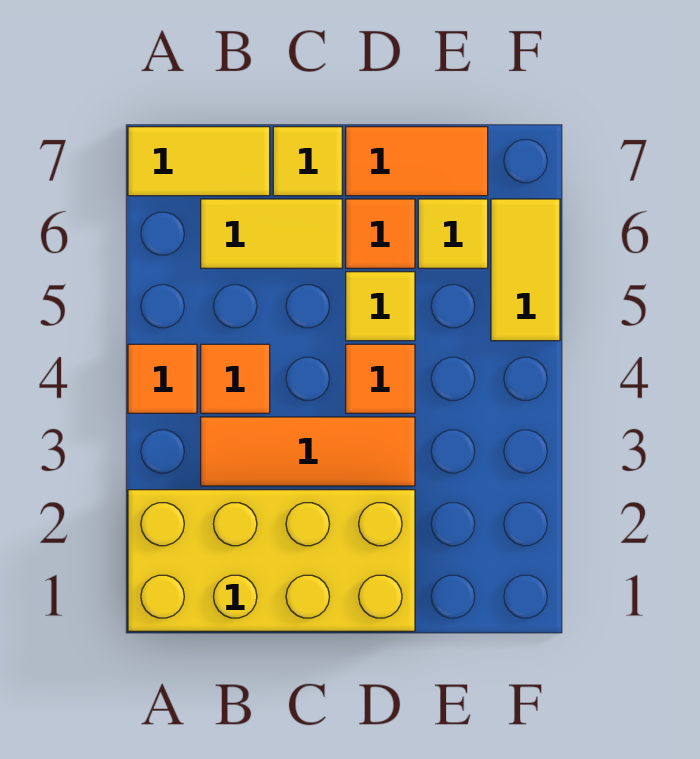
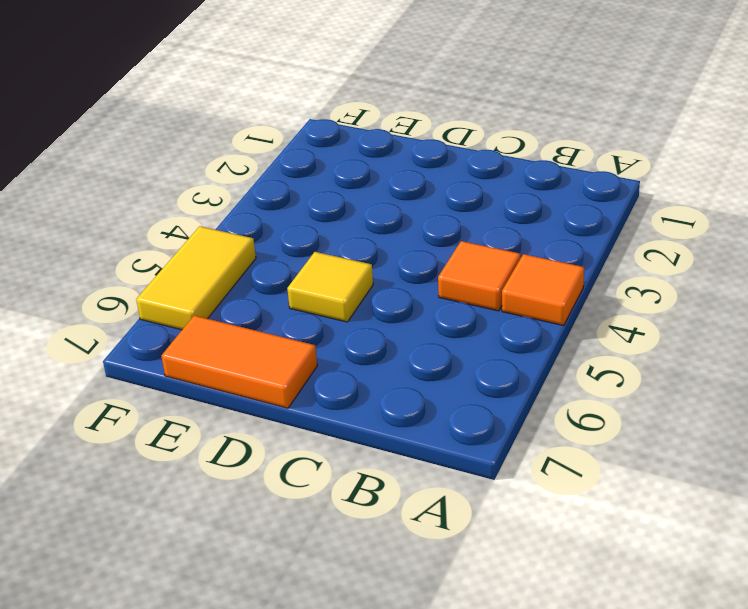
none -> yellow 2x4 brick [128,490,415,631]
none -> yellow 1x2 tile [128,127,270,196]
none -> orange 1x3 tile [201,417,415,486]

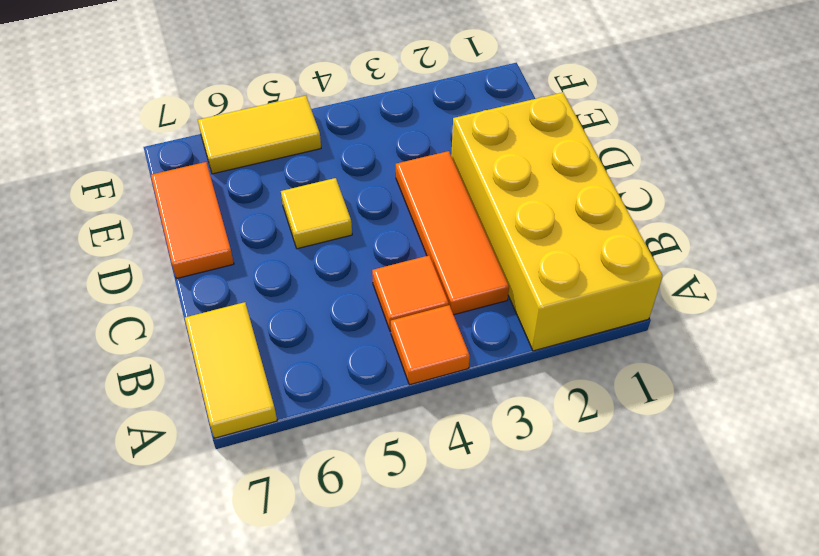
none -> yellow 1x2 tile [201,199,342,268]
none -> yellow 1x1 tile [273,127,342,196]
none -> orange 1x1 tile [346,344,415,413]

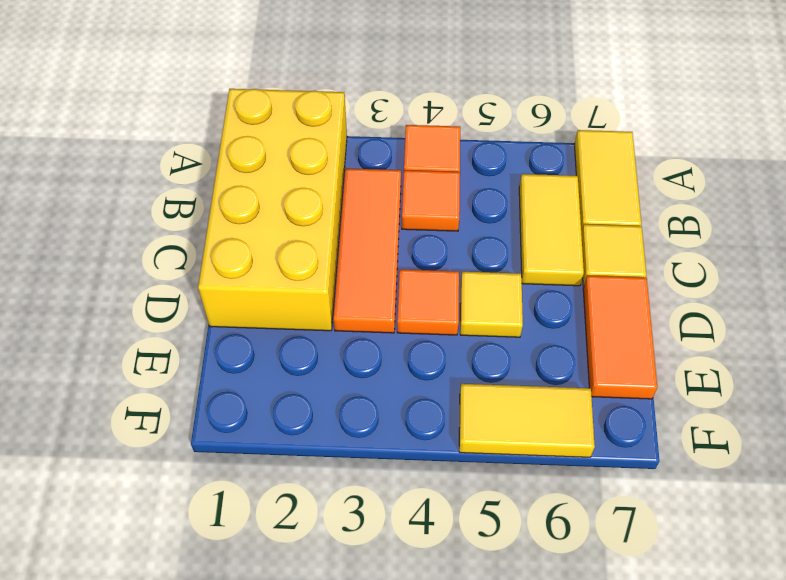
none -> orange 1x1 tile [346,199,415,268]
none -> yellow 1x1 tile [418,199,488,268]

